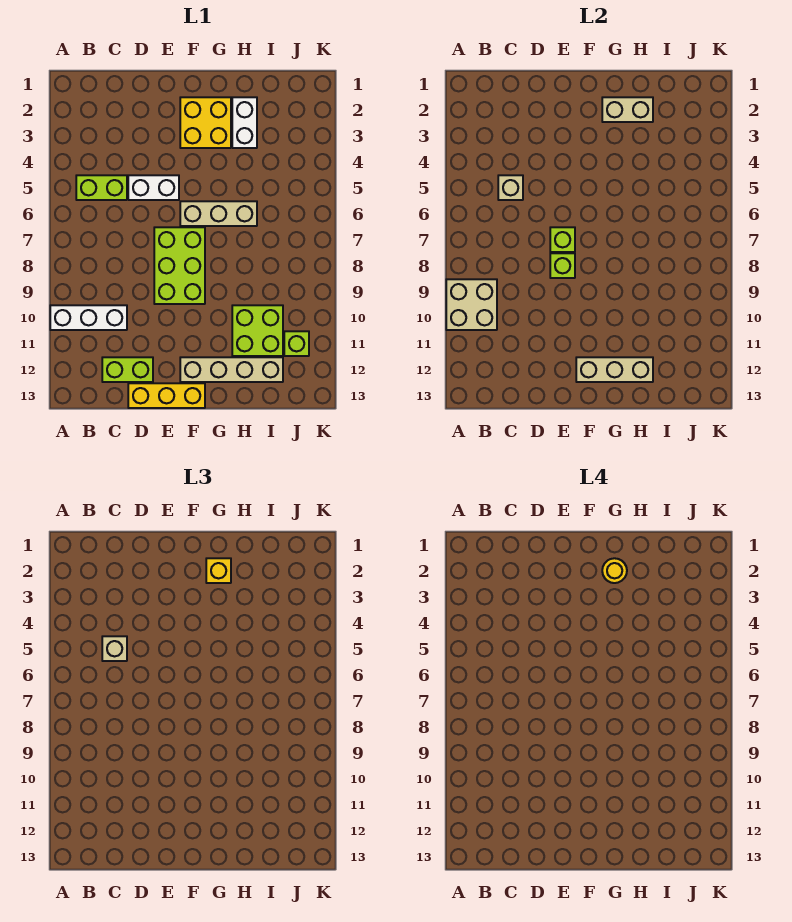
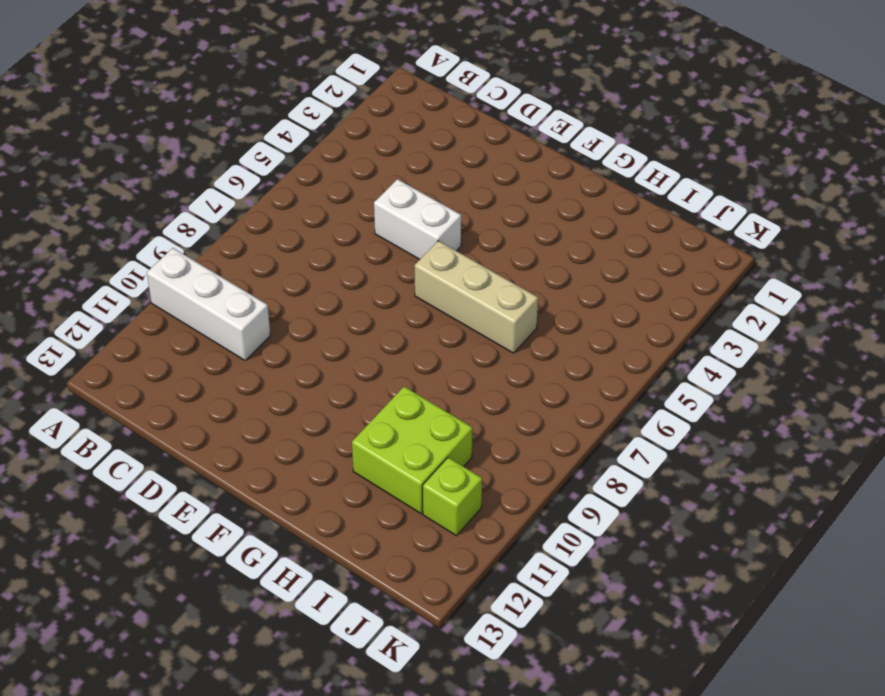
none -> lime 1x2 brick [76,175,127,200]
none -> lime 1x2 brick [102,357,153,382]
none -> yellow 1x3 brick [128,383,205,408]

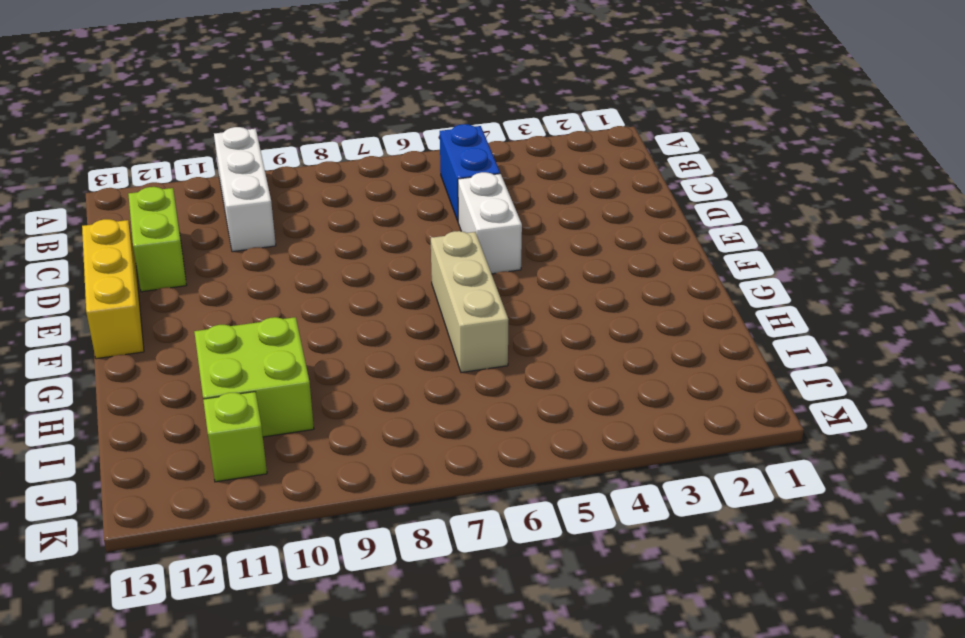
blue 1x2 brick [440,124,500,221] -> lime 1x2 brick [76,175,127,200]
none -> lime 2x3 brick [154,227,205,304]
none -> yellow 2x2 brick [180,97,231,148]
none -> tan 1x4 brick [180,357,283,382]

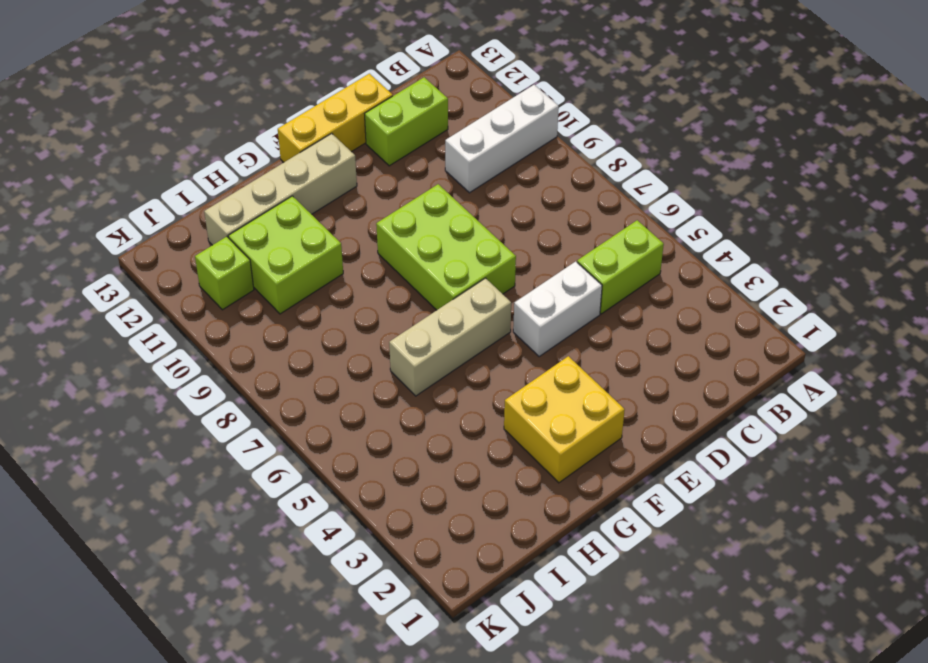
none -> white 1x2 brick [232,97,257,148]
none -> tan 2x2 brick [446,279,497,330]
none -> tan 1x1 brick [498,175,523,200]

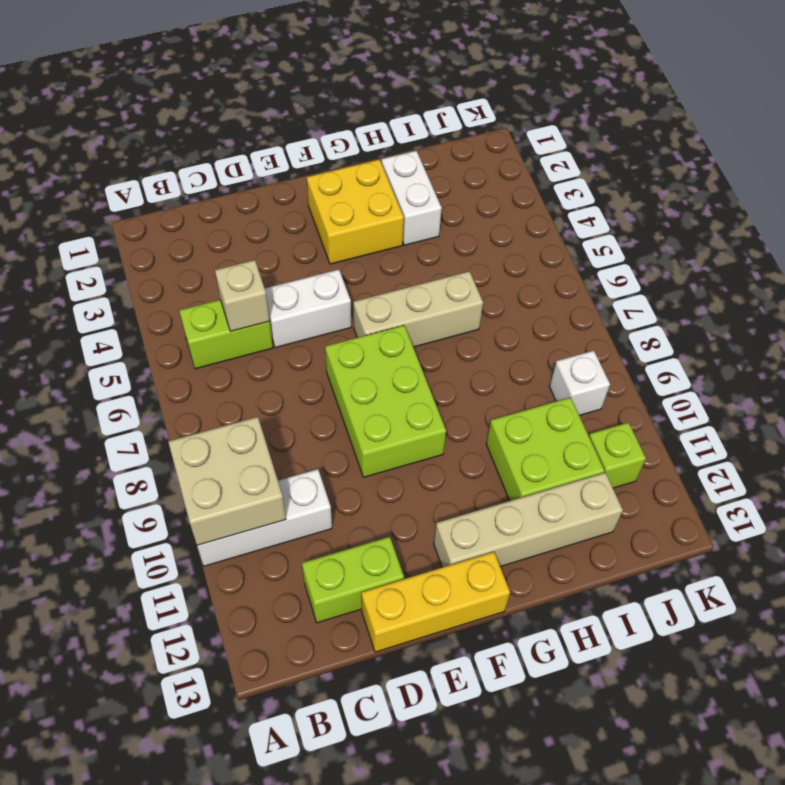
white 1x1 brick [550,351,610,415] -> none
none -> lime 1x1 brick [550,227,575,252]
none -> lime 1x1 brick [550,253,575,278]
none -> tan 1x3 brick [576,357,653,382]

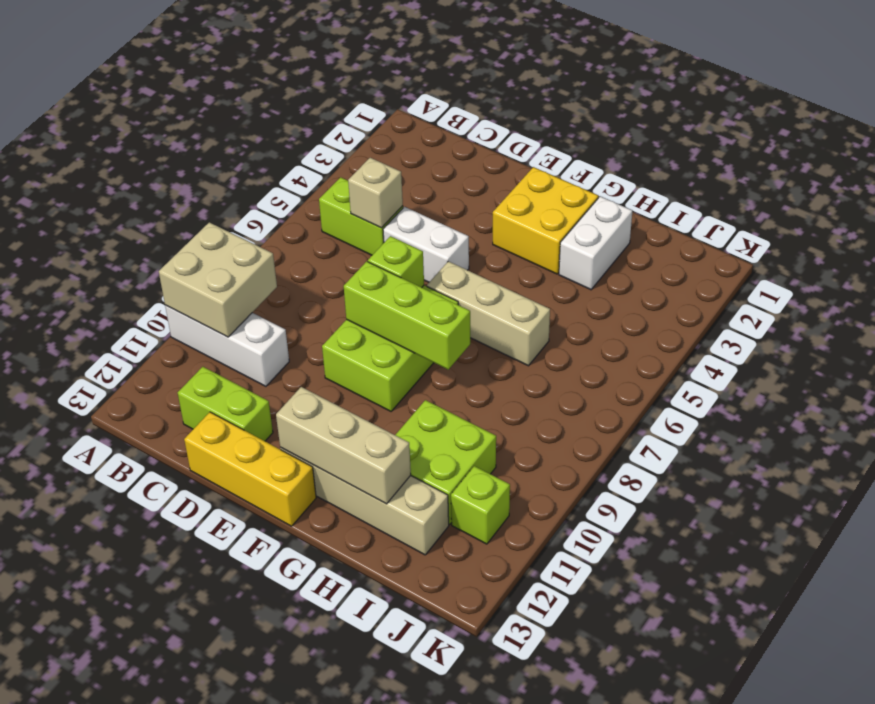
lime 1x3 brick [344,261,470,369] -> lime 1x1 brick [550,253,575,278]
none -> tan 1x2 brick [602,97,653,122]
none -> tan 1x1 brick [102,636,127,661]
none -> yellow 1x1 brick [206,558,231,583]

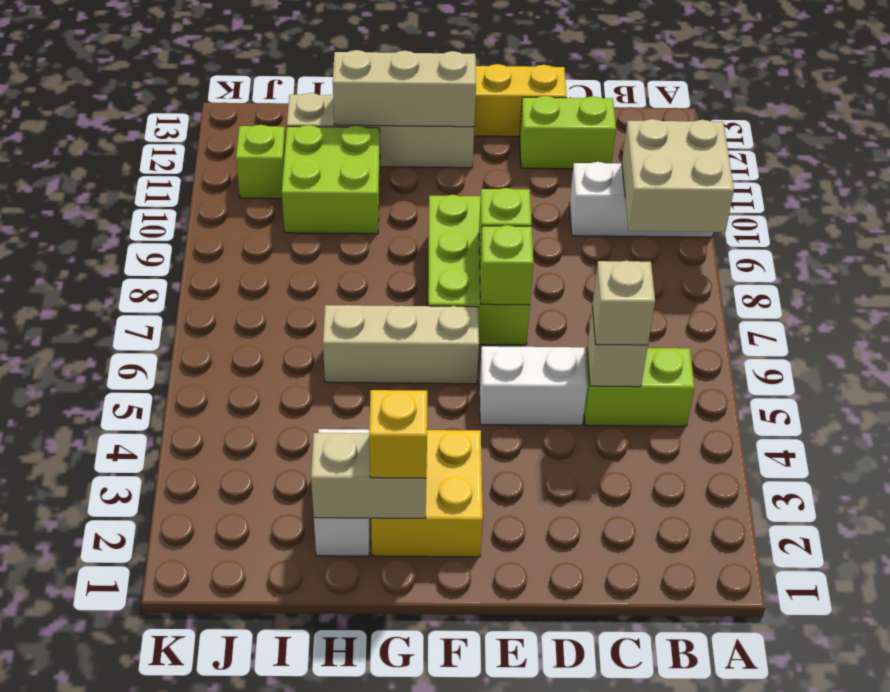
none -> yellow 1x1 round brick [602,558,627,583]

